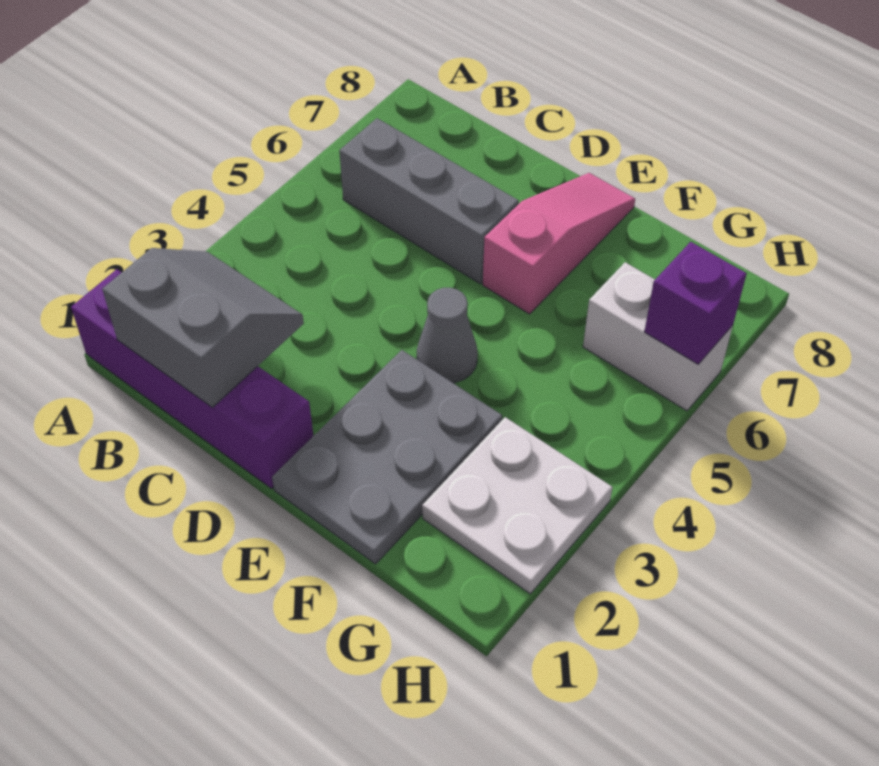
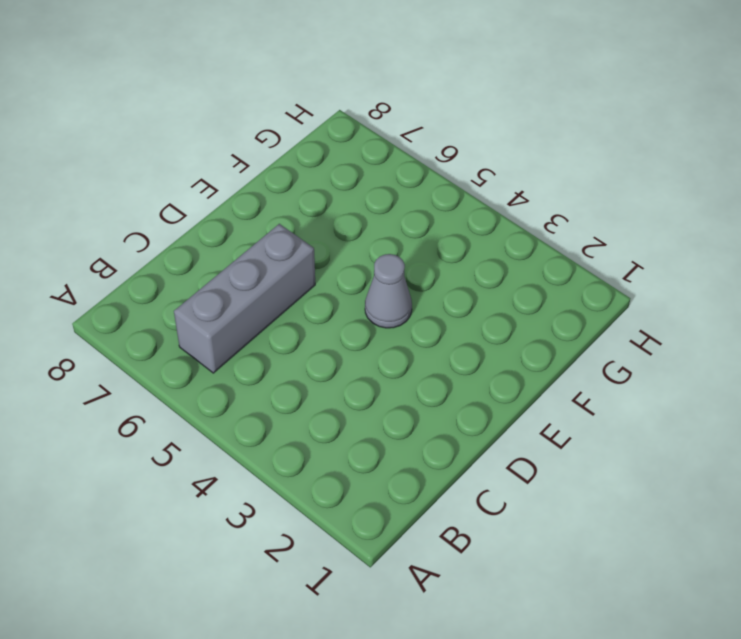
none -> purple 1x4 brick [71,269,314,489]
none -> grey 2x3 plate [272,350,502,564]

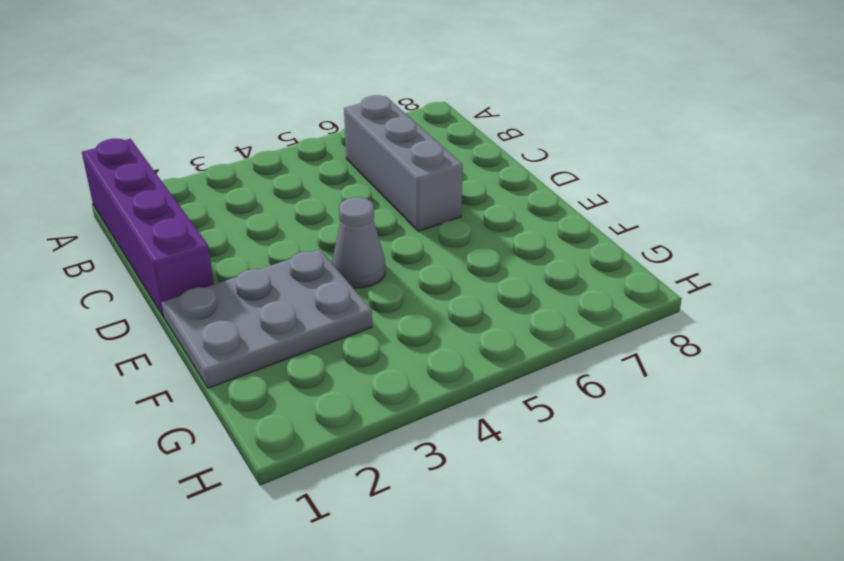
none -> pink 1x3 slope [483,173,635,314]
none -> white 2x2 plate [422,417,613,594]

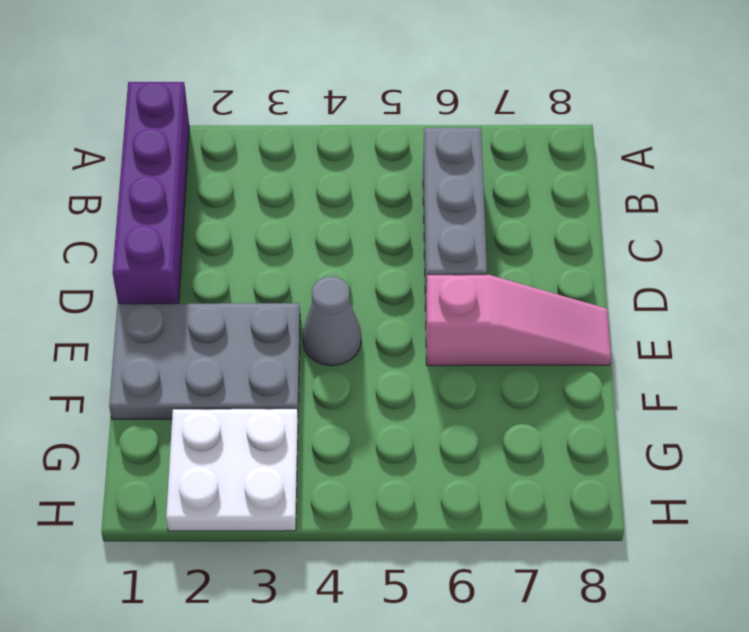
none -> white 1x2 brick [583,262,733,411]
none -> grey 2x2 slope [102,248,304,407]

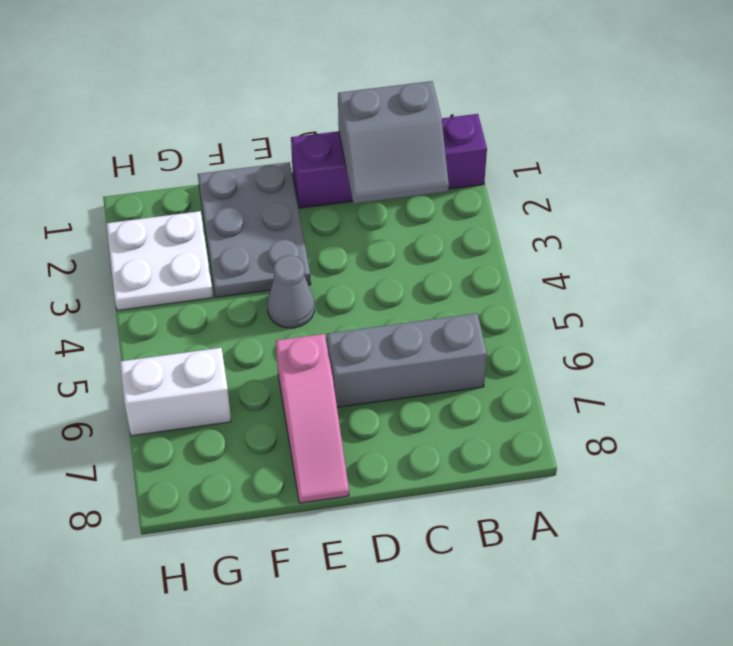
none -> purple 1x1 brick [644,242,747,364]

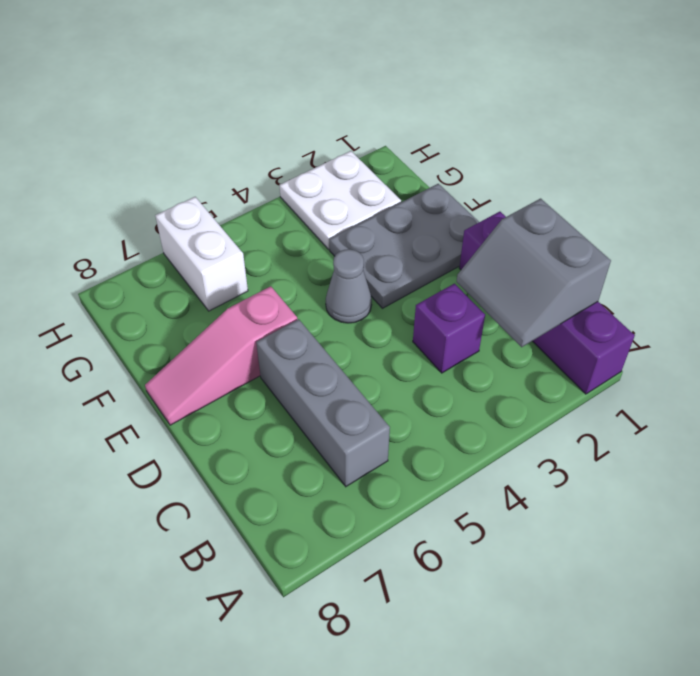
purple 1x1 brick [413,284,485,373] -> purple 1x1 brick moved to [644,242,747,364]

